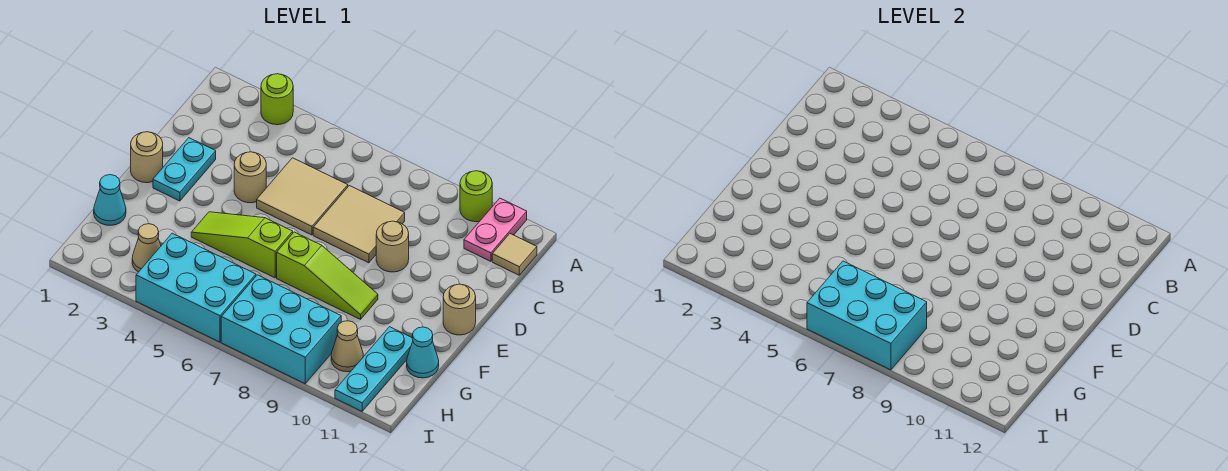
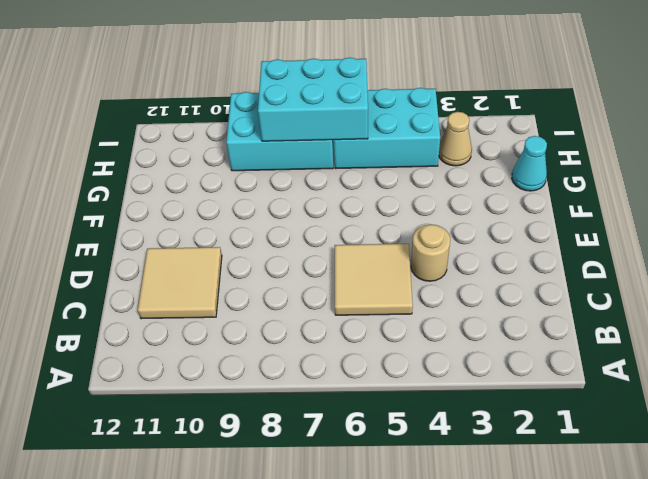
tan 2x2 tile [138,247,222,319] -> tan 2x2 tile moved to [313,186,405,263]
none -> lime 1x1 round brick [261,74,293,125]
none -> lime 1x1 round brick [460,171,492,222]
none -> pink 1x2 plate [464,198,527,261]

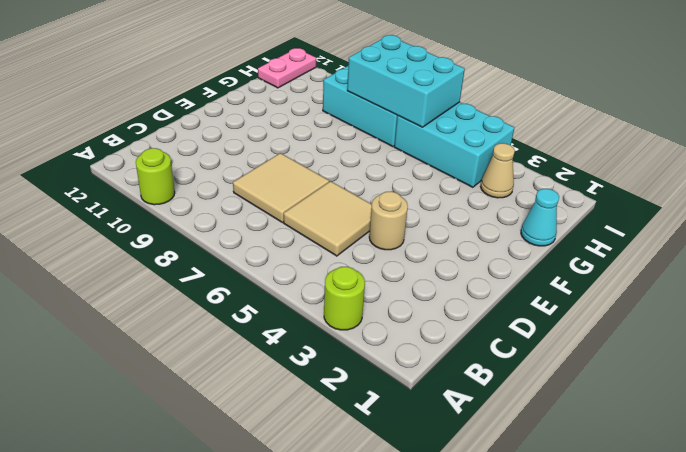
pink 1x2 plate [258,48,316,88] -> pink 1x2 plate moved to [464,198,527,261]
none -> tan 1x1 tile [492,234,537,275]
none -> cyan 1x2 plate [153,138,216,201]
none -> tan 1x1 round brick [376,221,409,272]

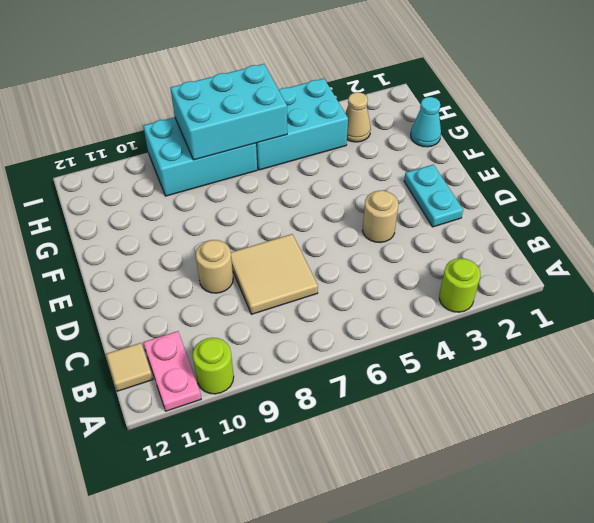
none -> tan 2x2 tile [257,158,348,235]
none -> tan 1x1 round brick [131,132,163,183]
none -> tan 1x1 round brick [443,284,476,335]

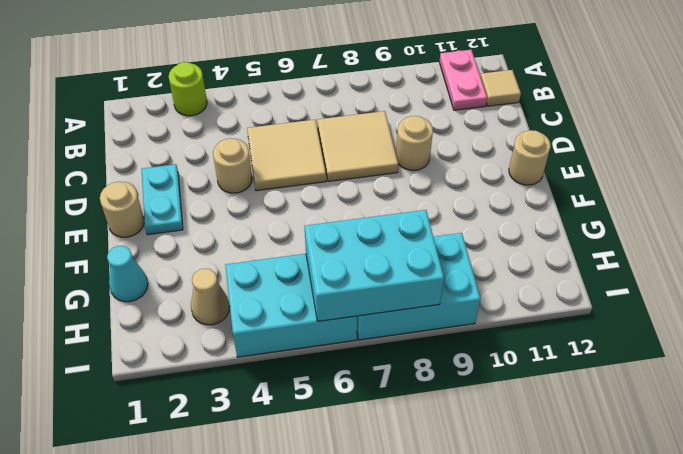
none -> lime 1x1 round brick [460,171,492,222]
none -> lime 1x3 slope [191,212,293,278]
none -> lime 1x3 slope [277,232,378,319]

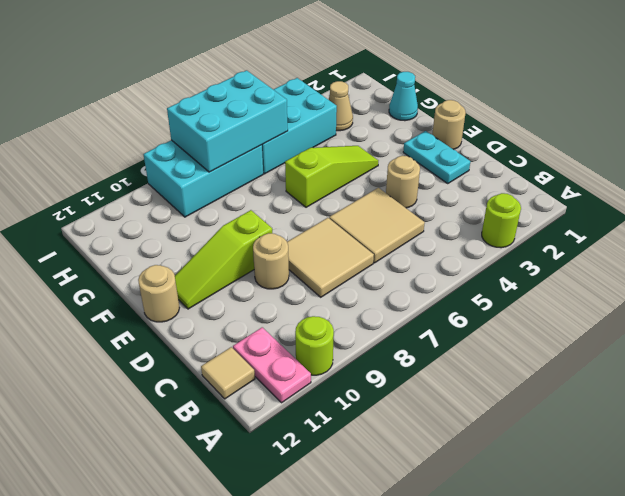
lime 1x3 slope [175,210,272,309] -> lime 1x3 slope moved to [277,232,378,319]
none -> cyan 1x3 plate [335,327,413,411]
none -> cyan 1x1 cone [407,327,439,378]
none -> tan 1x1 cone [331,321,363,372]

